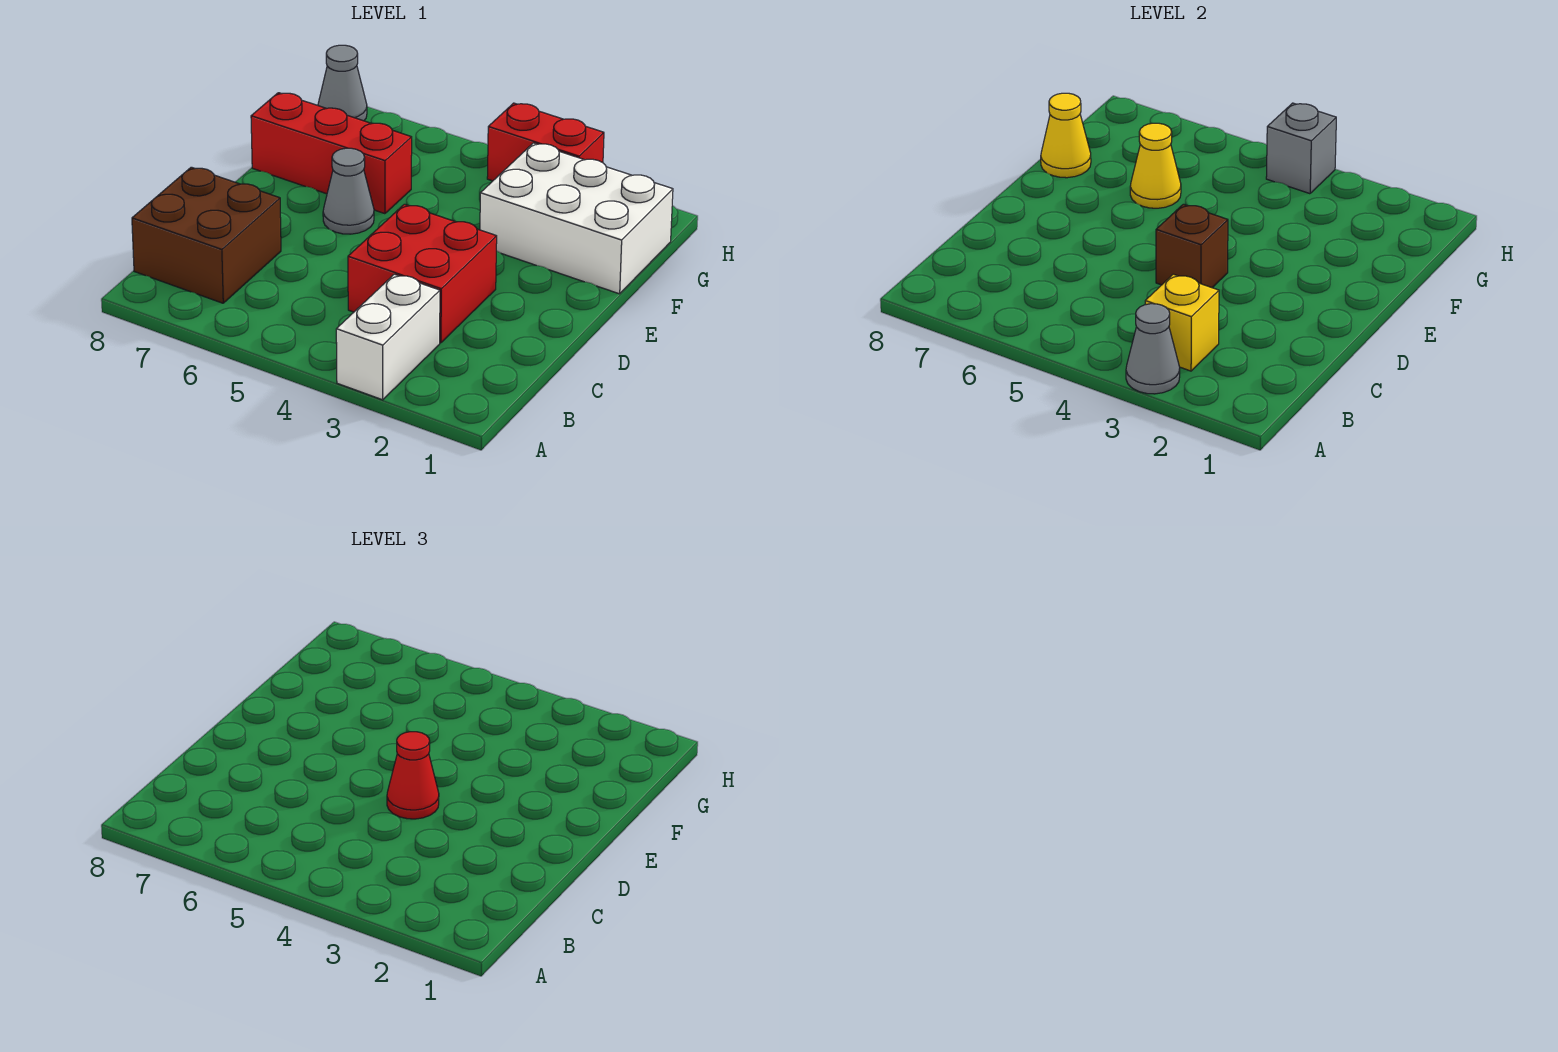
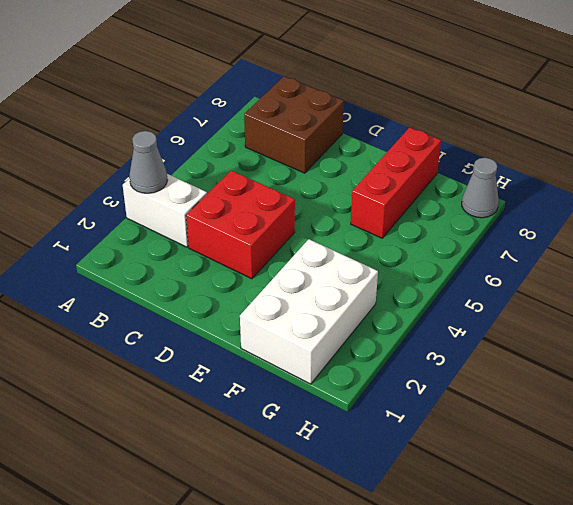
none -> grey 1x1 cone [323,148,374,234]
none -> red 1x2 brick [487,103,604,181]
none -> yellow 1x1 brick [1145,274,1219,371]

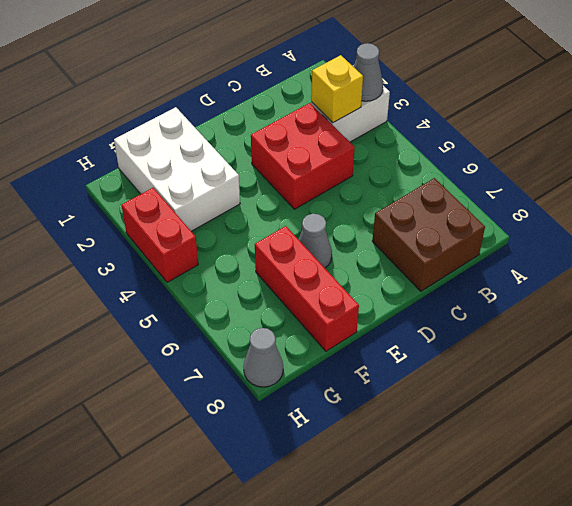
none -> brown 1x1 brick [1156,204,1228,288]
none -> yellow 1x1 cone [1130,123,1181,208]
none -> yellow 1x1 cone [1041,93,1091,178]

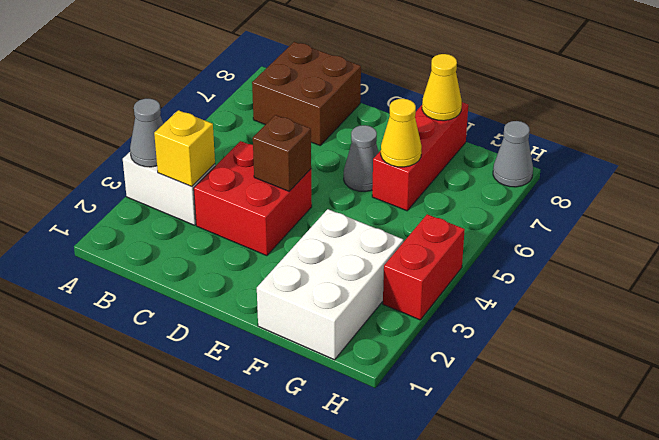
none -> grey 1x1 brick [1266,103,1336,194]
none -> red 1x1 cone [387,732,439,819]

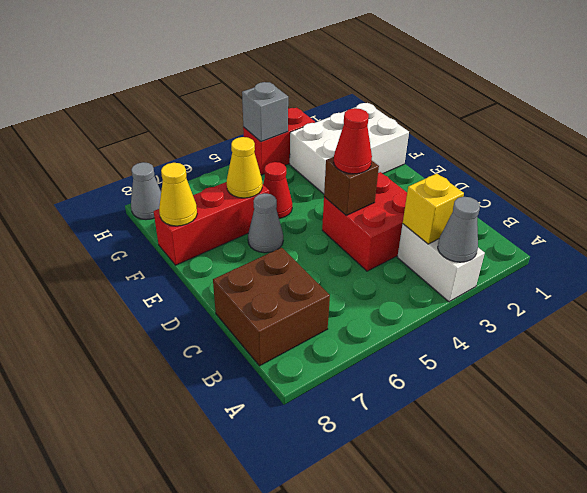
red 1x1 cone [263,162,292,218] -> none

